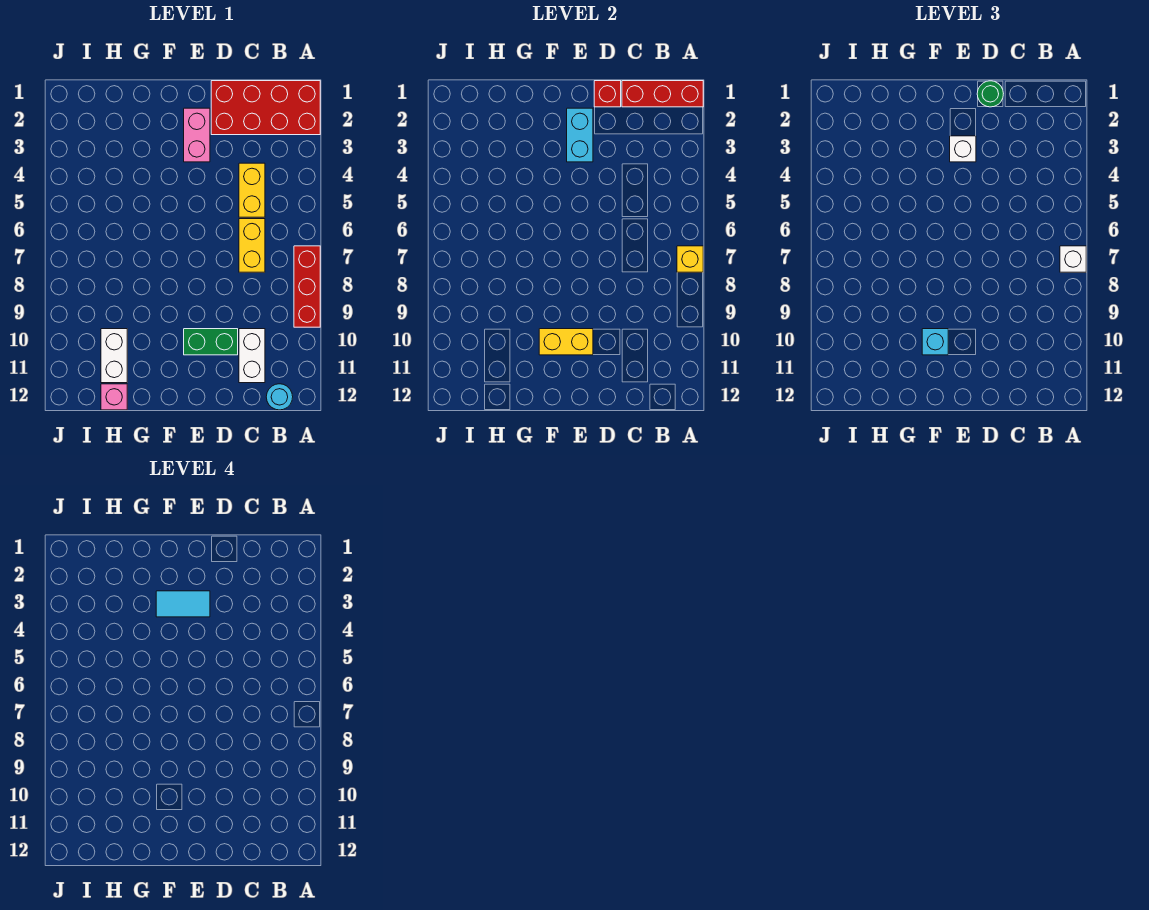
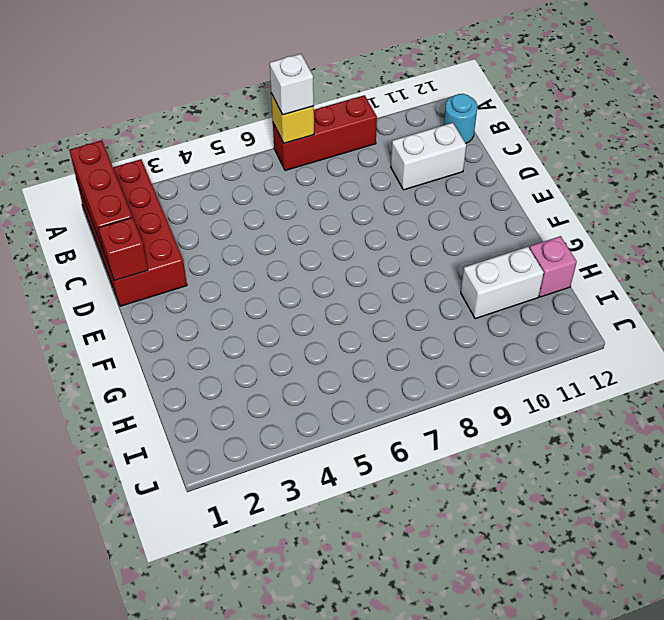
none -> yellow 1x2 brick [239,163,265,217]
none -> yellow 1x2 brick [239,219,265,272]
none -> green 1x2 brick [184,329,238,355]

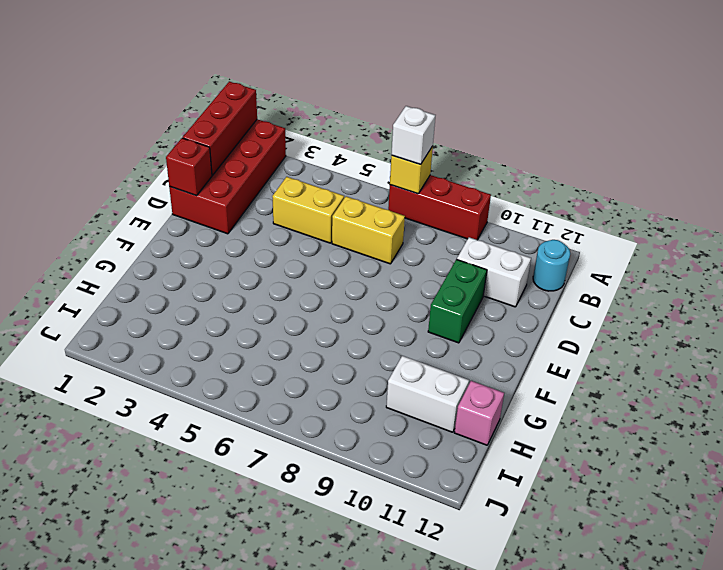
none -> pink 1x2 brick [184,108,210,162]
none -> cyan 1x2 brick [567,108,593,162]
none -> yellow 1x2 brick [539,329,593,355]

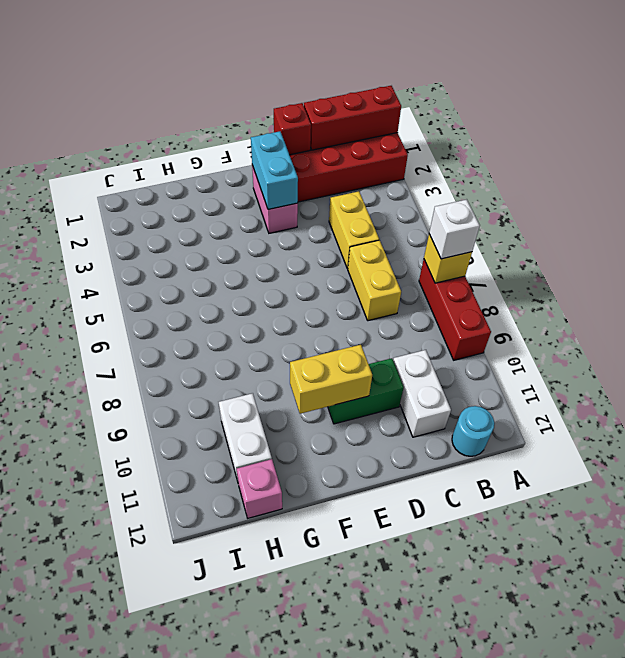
none -> green 1x1 round brick [977,81,1003,107]
none -> white 1x1 brick [950,136,976,162]
none -> cyan 1x1 brick [922,329,948,355]

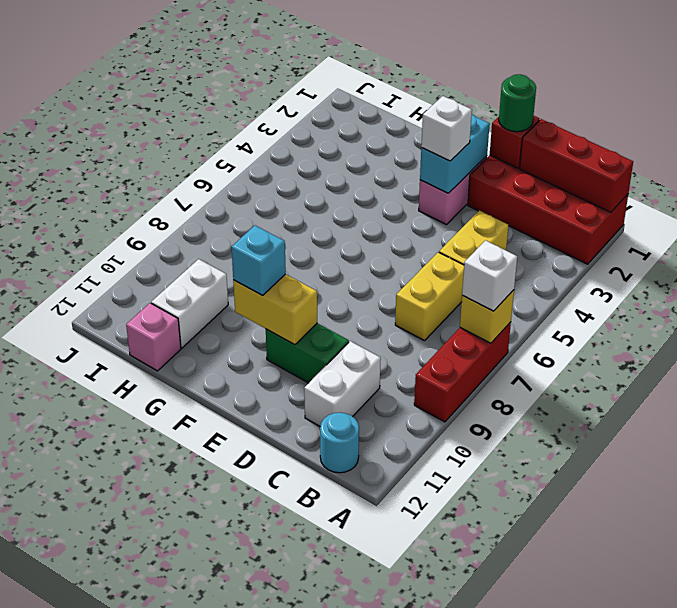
none -> cyan 1x2 tile [156,591,210,617]

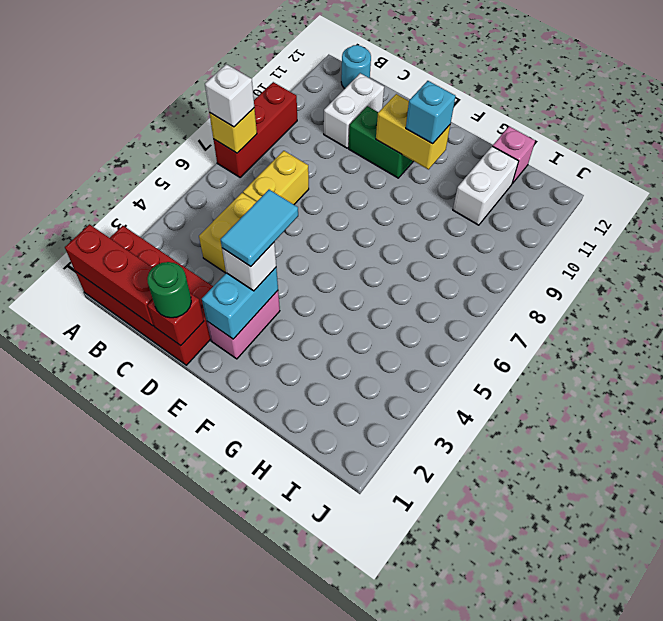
cyan 1x2 tile [221,190,298,267] -> cyan 1x2 tile turned to [156,591,210,617]

